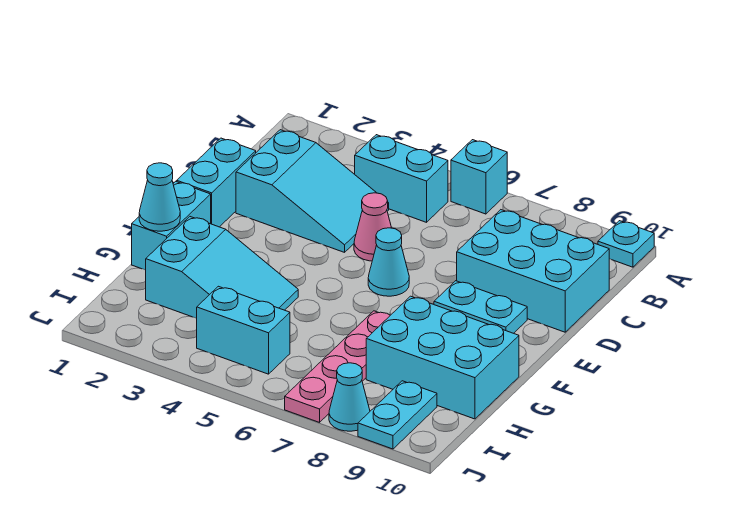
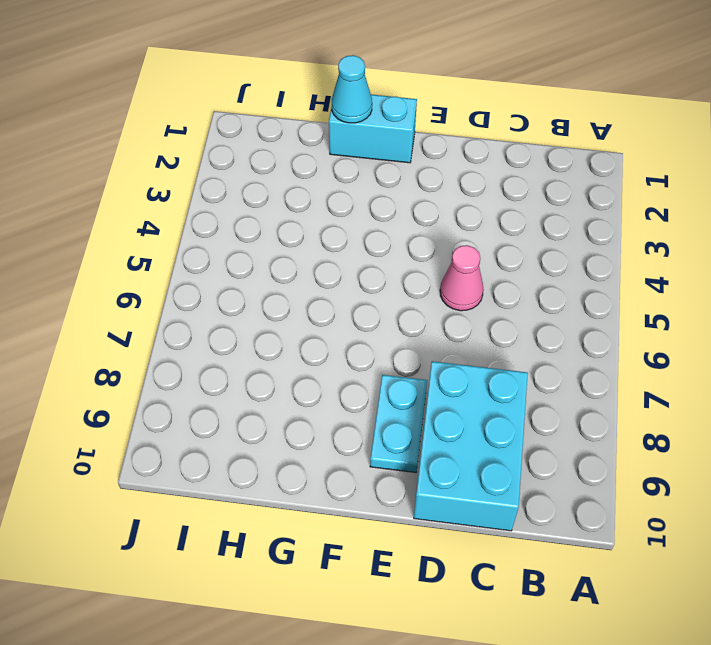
none -> cyan 1x1 brick [451,140,507,214]
none -> cyan 1x1 plate [598,221,654,267]
none -> cyan 1x2 brick [355,135,448,222]

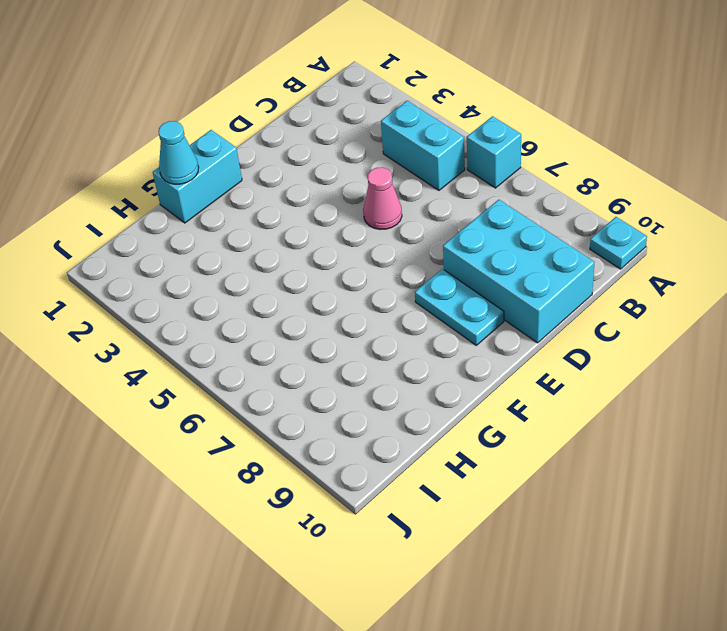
none -> cyan 2x3 slope [236,130,389,252]
none -> cyan 1x2 brick [177,138,256,227]
none -> cyan 1x1 cone [368,228,409,296]

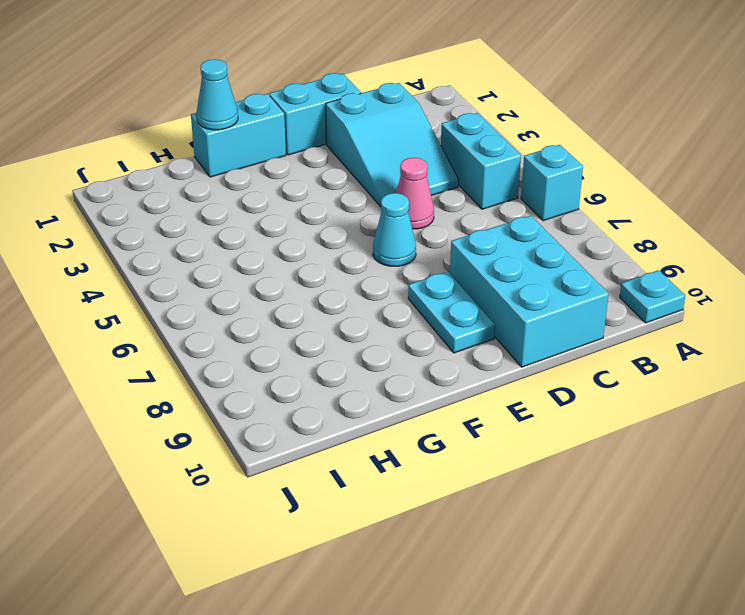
none -> cyan 2x3 slope [146,217,298,318]
none -> pink 1x4 plate [285,311,390,422]
none -> cyan 2x3 brick [366,296,519,419]

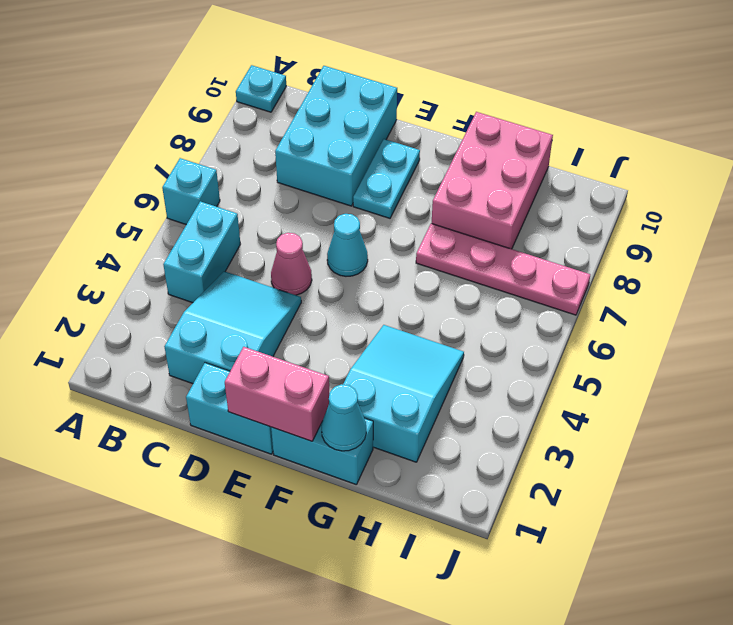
pink 1x2 brick [225,347,330,441] -> none
pink 2x3 brick [432,112,553,249] -> cyan 2x3 brick [366,296,519,419]
none -> cyan 1x2 brick [196,286,290,374]
none -> cyan 1x2 plate [358,381,437,449]
none -> cyan 1x1 cone [329,363,370,431]

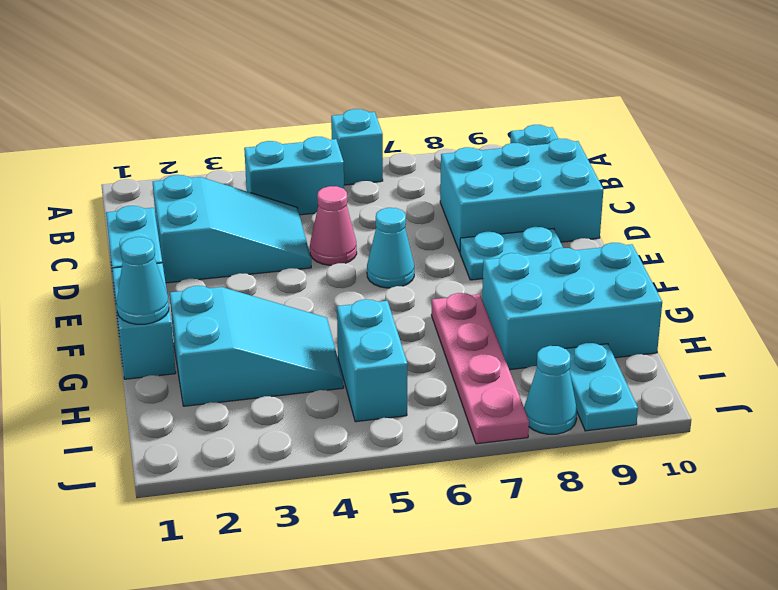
cyan 1x2 brick [337,299,408,422] -> cyan 1x2 brick turned to [196,286,290,374]

